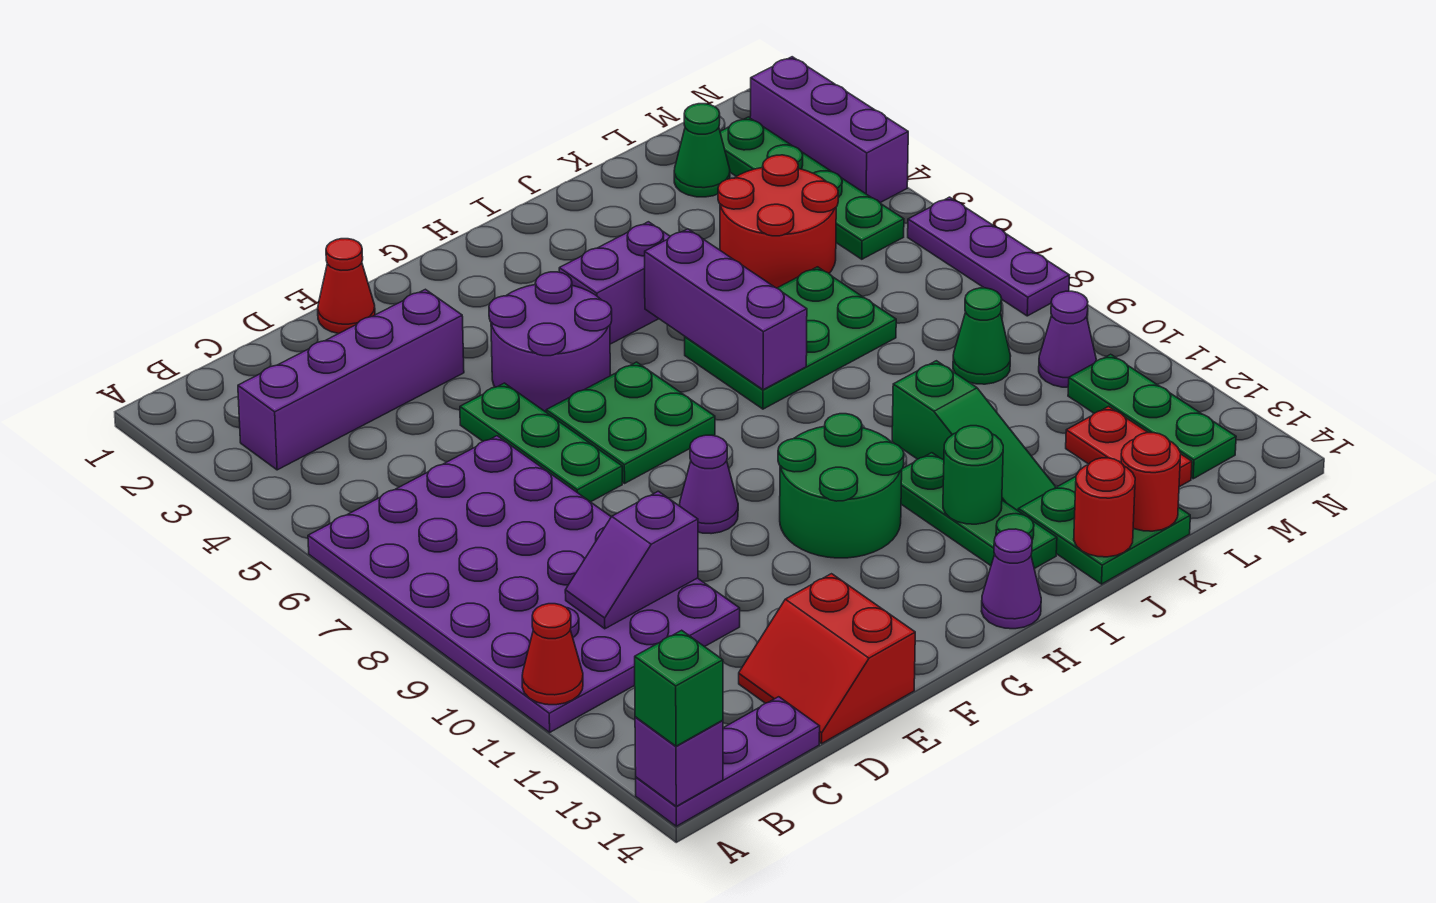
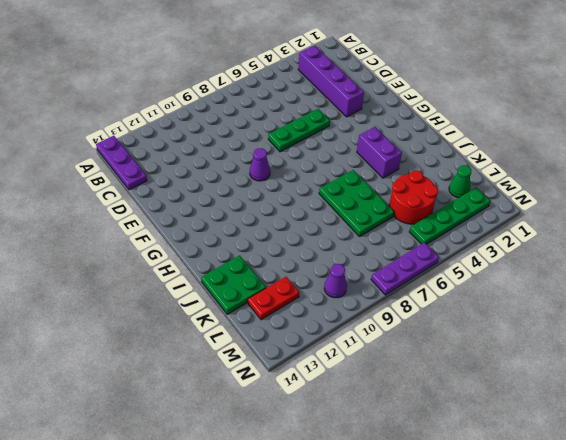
none -> purple 4x6 plate [308,436,740,732]
none -> red 2x2 slope [739,574,915,743]
none -> red 1x1 cone [318,239,375,334]
none -> purple 2x2 round brick [489,272,612,412]

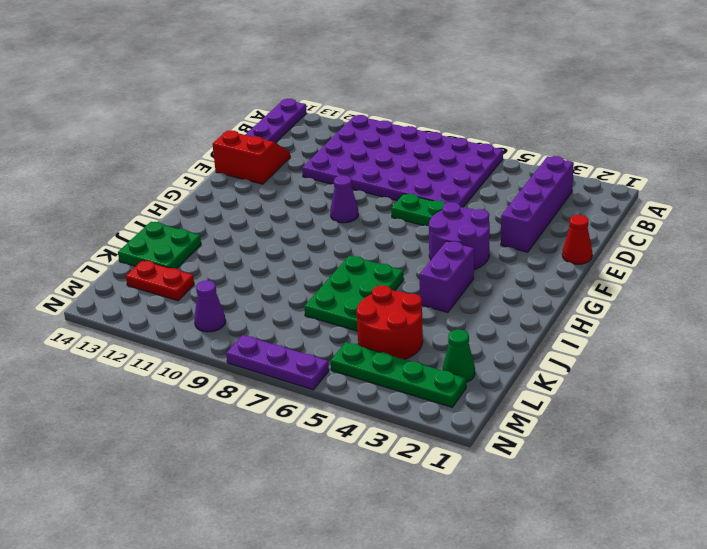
none -> green 2x2 plate [546,362,715,483]
none -> green 2x2 round brick [778,414,904,558]
none -> purple 1x1 cone [981,529,1041,629]
none -> green 1x3 plate [901,453,1057,569]

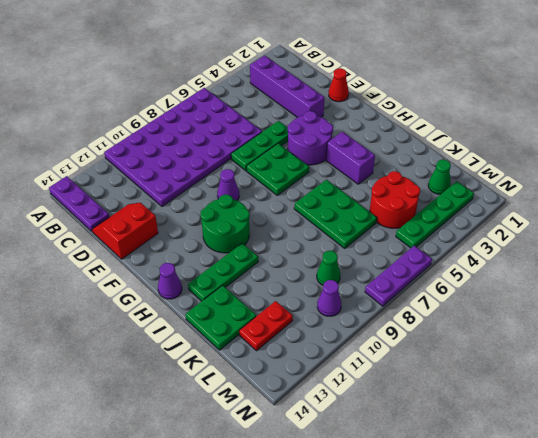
none -> green 1x3 slope [892,361,1056,511]
none -> green 1x3 plate [1068,354,1236,479]
none -> purple 1x3 brick [750,57,908,203]
none -> red 1x1 cone [522,604,583,705]

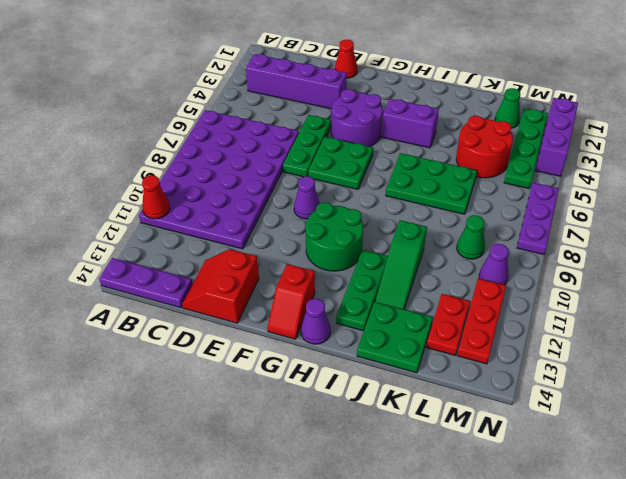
red 1x2 slope [267,264,315,339] -> none
red 1x3 plate [457,278,506,364] -> green 1x3 plate [1068,354,1236,479]
none -> purple 1x1 brick [635,717,723,806]
none -> purple 1x2 slope [565,491,698,629]
none -> purple 1x3 brick [645,229,807,390]
none -> green 1x1 round brick [943,426,1003,524]

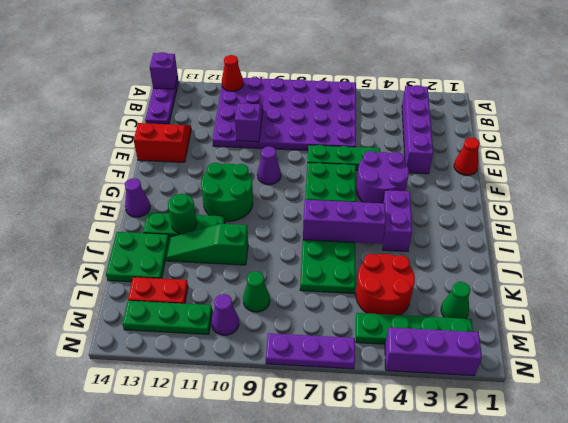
none -> red 1x1 round brick [1074,458,1135,557]
none -> red 1x1 round brick [1121,433,1181,531]
none -> green 1x1 brick [635,630,723,746]

